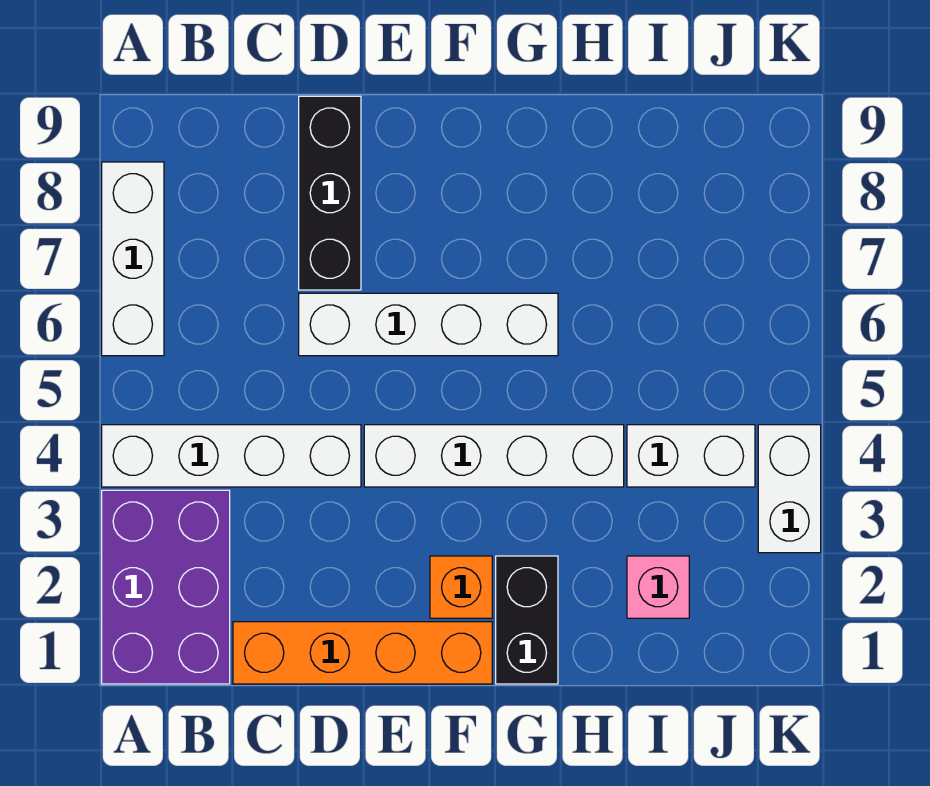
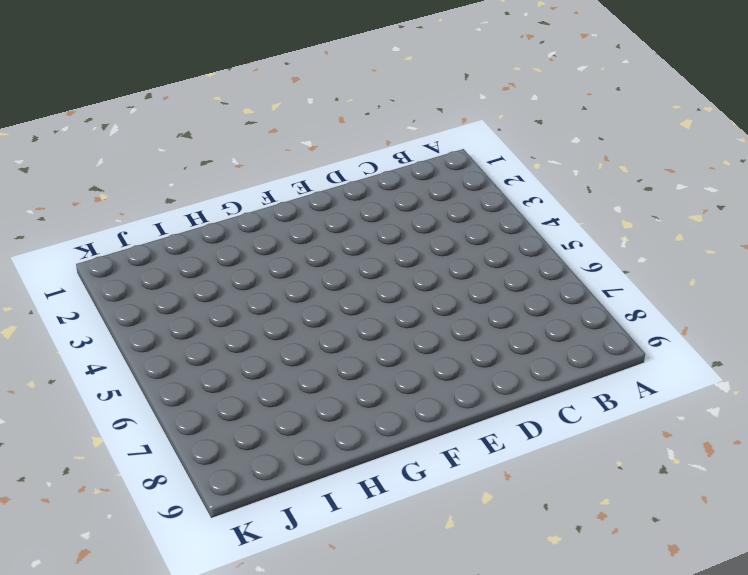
none -> purple 2x3 brick [102,490,230,684]
none -> white 1x4 brick [102,425,361,487]
none -> white 1x3 brick [102,162,164,356]

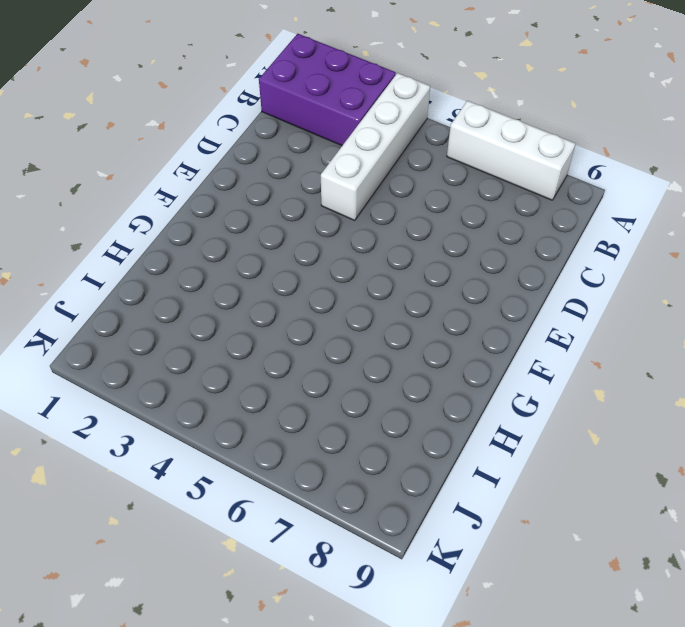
none -> orange 1x4 brick [233,622,492,684]
none -> white 1x4 brick [299,293,558,356]
none -> black 1x3 brick [299,96,361,290]

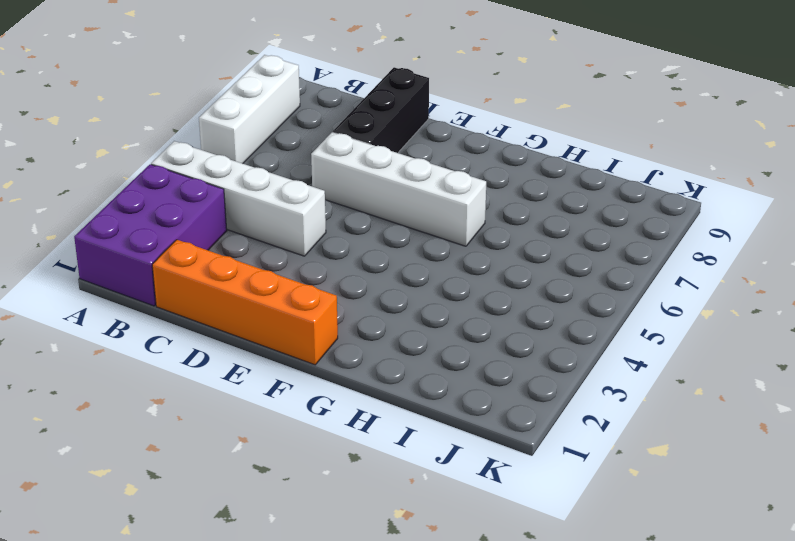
none -> white 1x4 brick [364,425,624,487]
none -> orange 1x1 brick [430,556,492,618]
none -> black 1x2 brick [496,556,558,684]

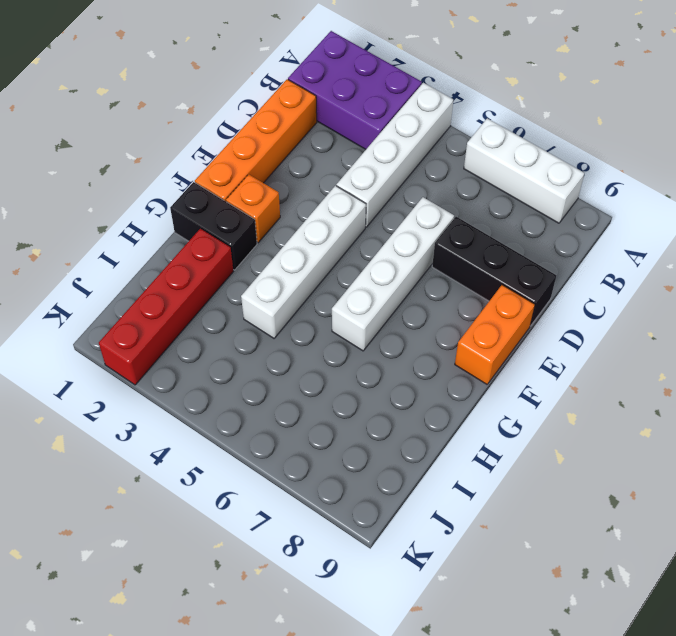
orange 1x2 brick [455,285,535,384] -> none
red 1x4 brick [99,229,233,385] -> pink 1x1 brick [627,556,689,618]
none -> white 1x2 brick [627,425,755,487]
none -> white 1x2 brick [758,425,821,553]

